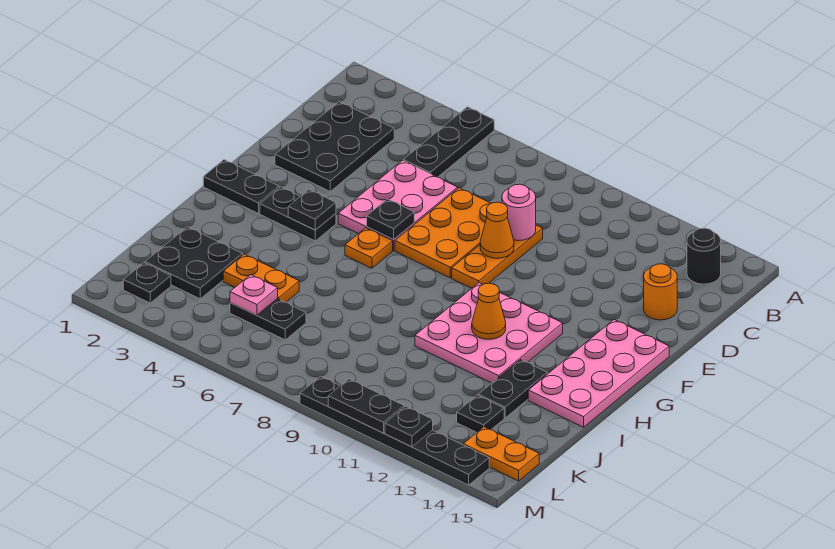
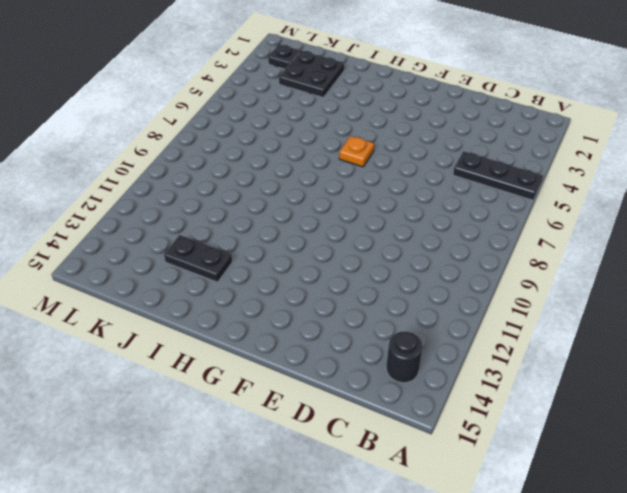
none -> black 2x3 plate [275,102,394,191]
none -> pink 2x3 plate [338,161,458,250]
none -> orange 2x3 plate [395,188,491,278]

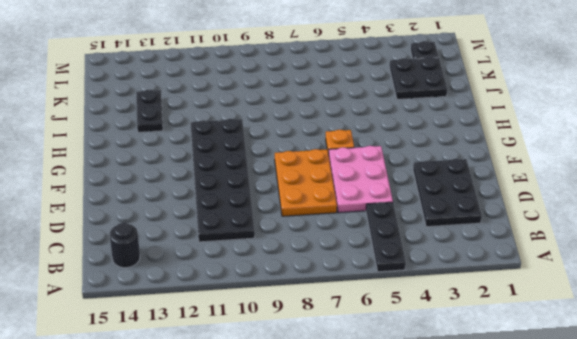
black 2x6 plate [191,119,255,242] -> pink 3x3 plate [415,283,563,383]
none -> orange 1x3 plate [452,225,543,288]
none -> orange 1x1 round brick [644,264,677,320]
none -> pink 2x4 plate [528,320,669,427]

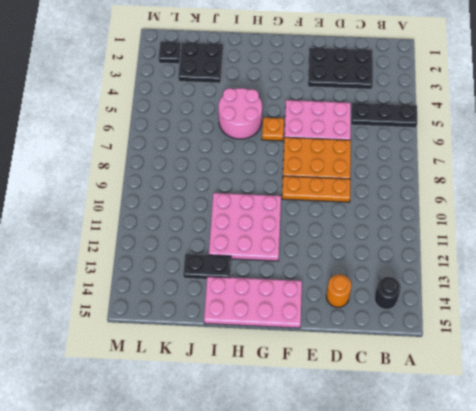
pink 2x2 round brick [218,88,262,139] -> none
none -> black 1x2 plate [203,160,279,214]
none -> black 1x2 plate [260,187,336,241]
none -> orange 1x2 plate [223,254,299,302]

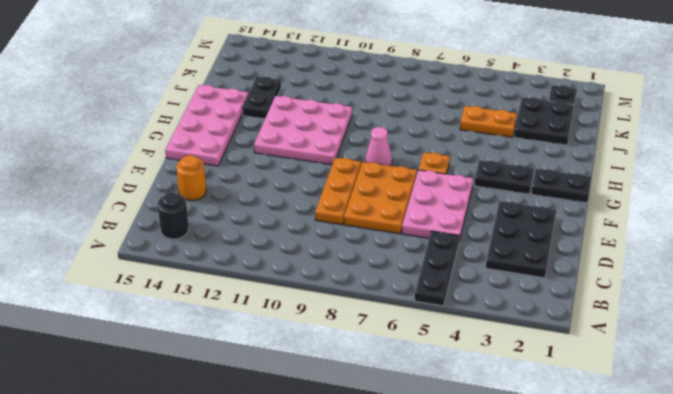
pink 1x1 cone [365,127,392,166] -> none
none -> black 1x2 plate [230,299,306,340]
none -> black 1x1 plate [457,395,504,433]
none -> orange 1x2 plate [463,427,539,481]

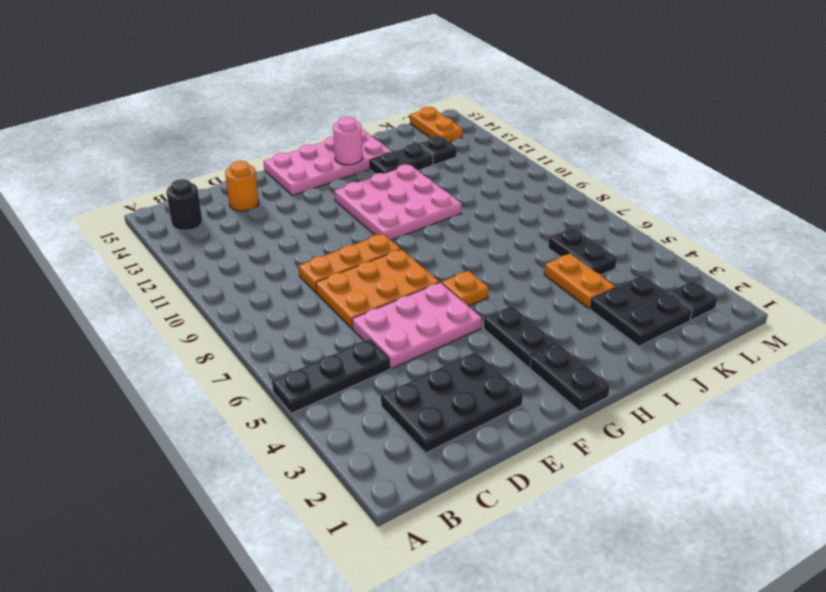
pink 1x1 round brick [333,117,363,165] -> pink 1x1 round brick moved to [502,184,536,241]
none -> black 1x6 plate [300,376,489,485]
none -> orange 1x1 cone [480,202,514,258]
none -> black 1x1 plate [367,199,414,240]

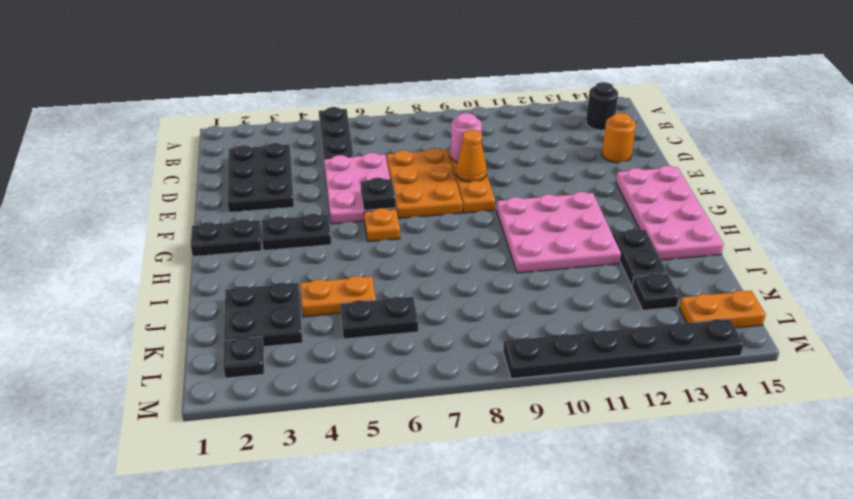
none -> black 1x1 plate [288,190,336,230]
none -> orange 1x1 cone [472,283,506,339]
none -> pink 1x1 plate [230,275,278,315]

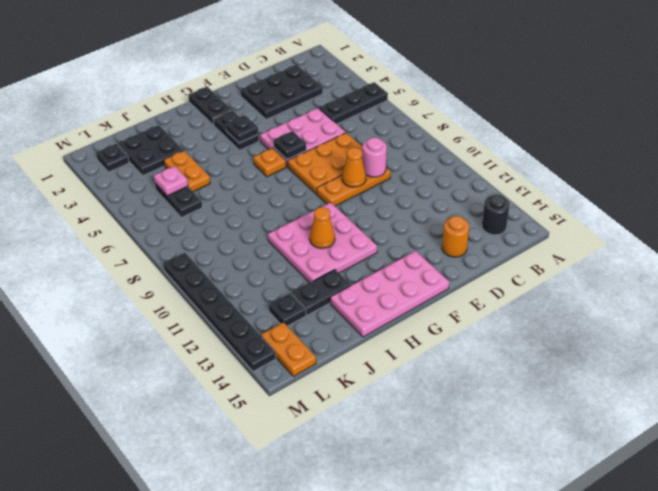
none -> black 1x2 plate [328,379,404,433]
none -> black 1x1 plate [385,406,433,447]

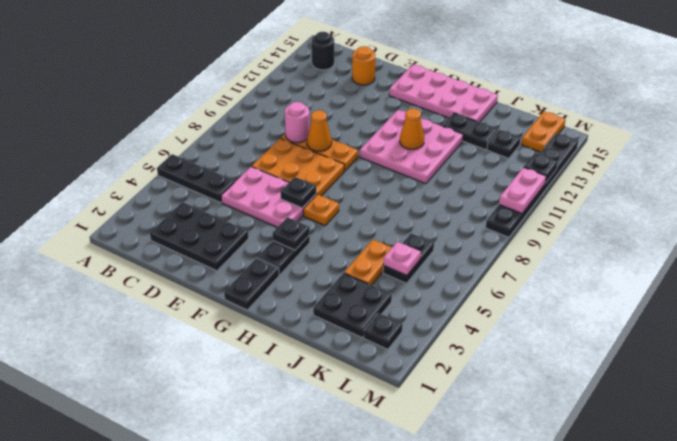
pink 1x2 plate [499,167,546,213] -> black 1x2 plate [328,379,404,433]

